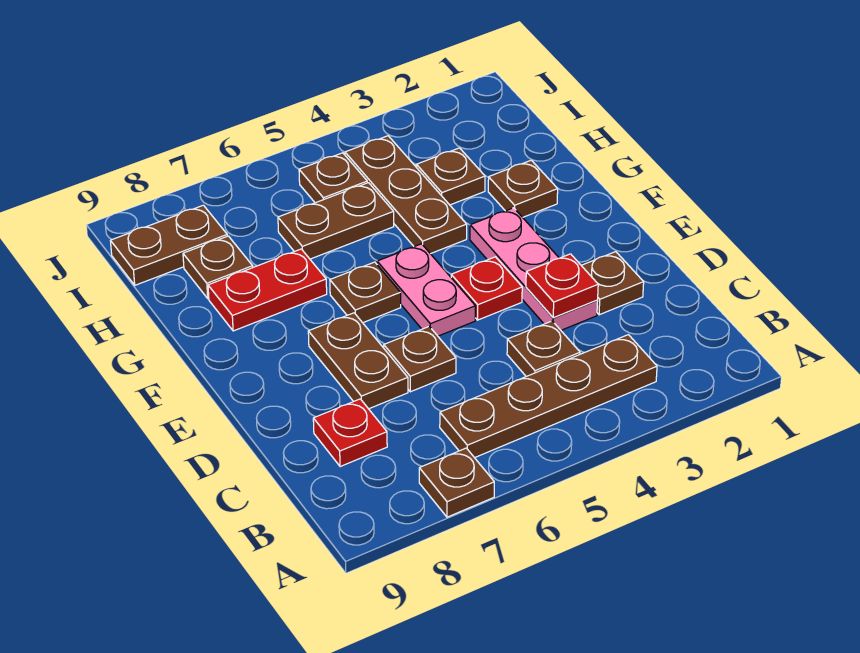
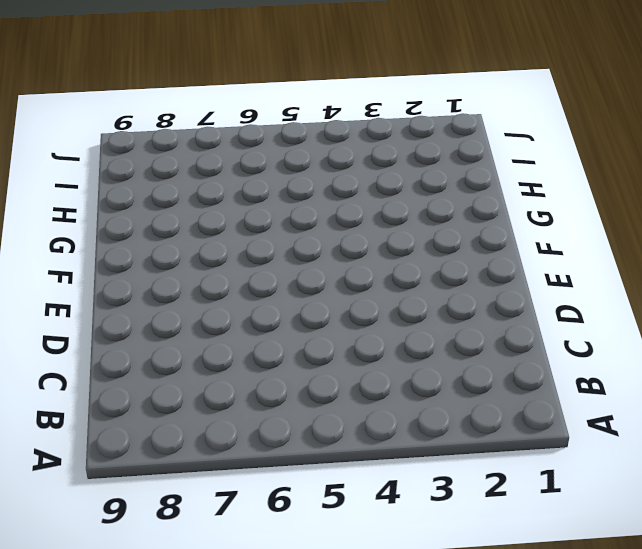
none -> brown 1x1 plate [419,448,494,517]
none -> brown 1x4 plate [440,335,657,458]
none -> brown 1x1 plate [507,321,580,377]

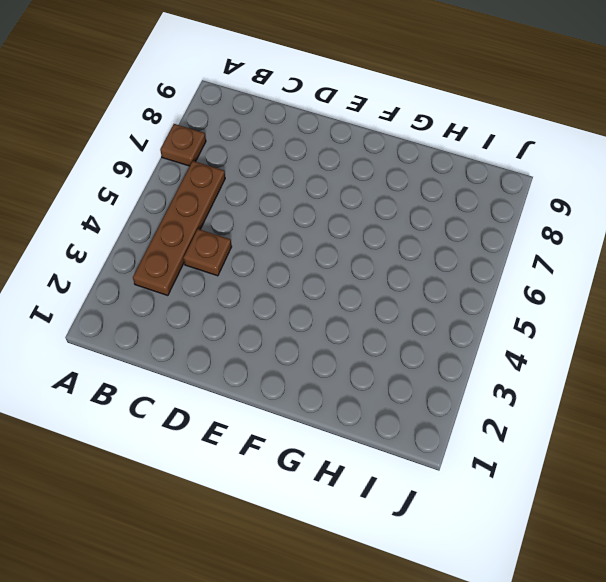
none -> red 1x1 plate [313,399,387,467]
none -> brown 1x1 plate [581,252,644,315]
none -> pink 1x3 plate [470,208,598,330]

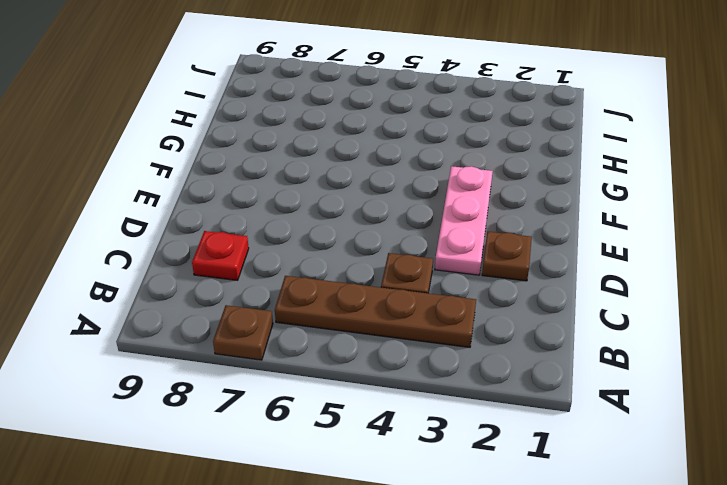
none -> brown 1x1 plate [384,326,456,392]
none -> brown 1x2 plate [308,313,408,409]
none -> red 1x1 plate [451,257,522,320]

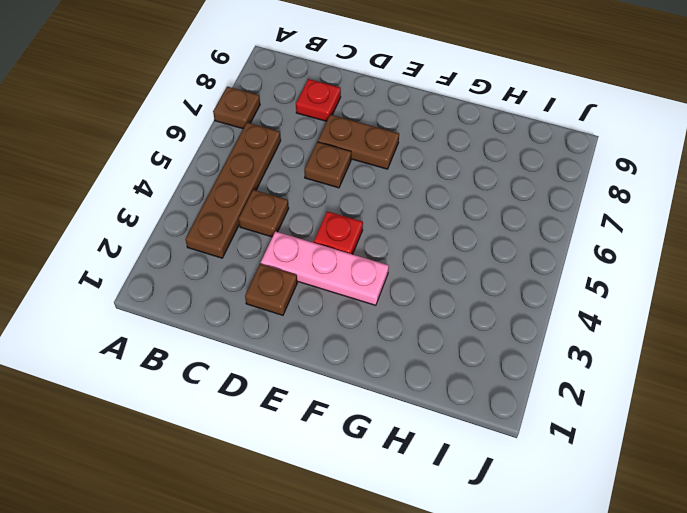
none -> pink 1x2 plate [377,244,475,336]
none -> brown 1x1 plate [330,262,401,323]
none -> brown 1x1 plate [488,160,558,217]

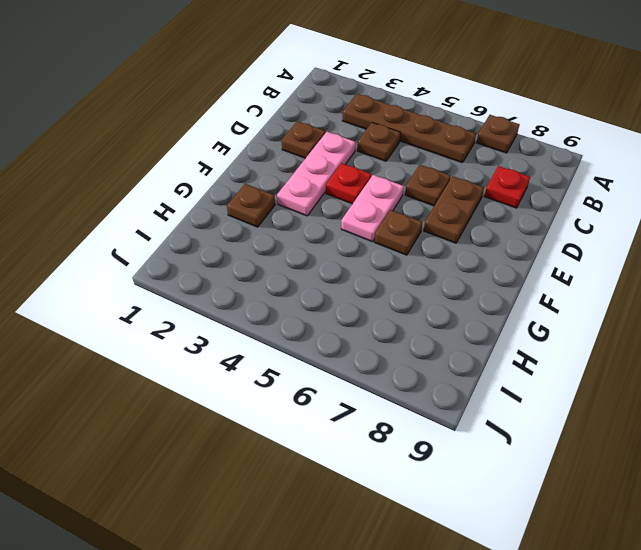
none -> brown 1x3 plate [345,136,467,254]
none -> red 1x2 plate [208,249,327,331]
none -> brown 1x1 plate [416,148,485,205]

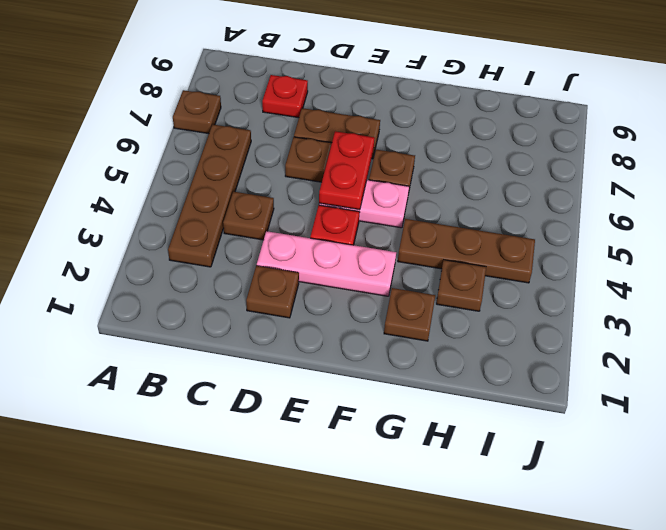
red 1x2 plate [319,131,375,210] -> red 1x2 plate moved to [208,249,327,331]
none -> brown 1x2 plate [278,183,394,259]
none -> brown 1x1 plate [183,236,253,299]
none -> brown 1x1 plate [299,153,367,203]

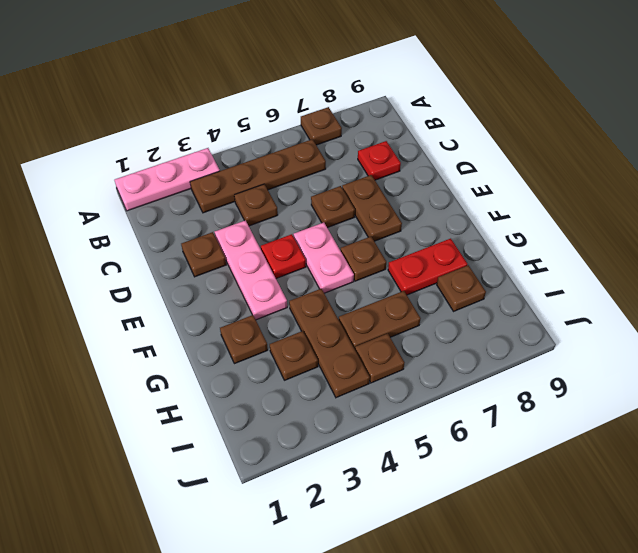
pink 1x3 plate [114,148,220,211] -> none
none -> brown 1x2 plate [111,205,227,285]
none -> red 1x1 plate [526,254,598,318]

